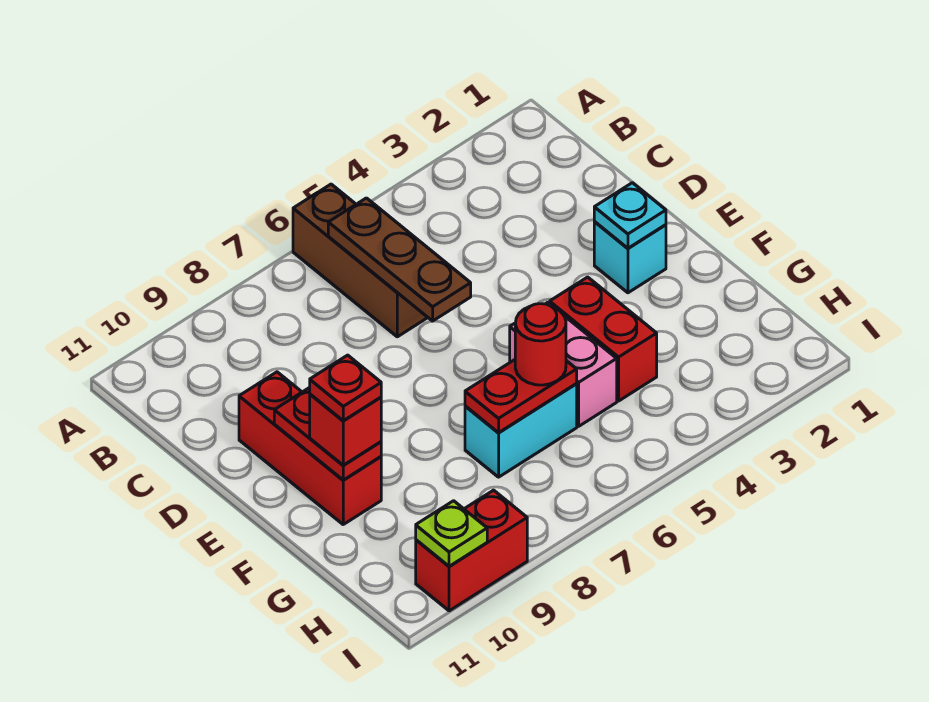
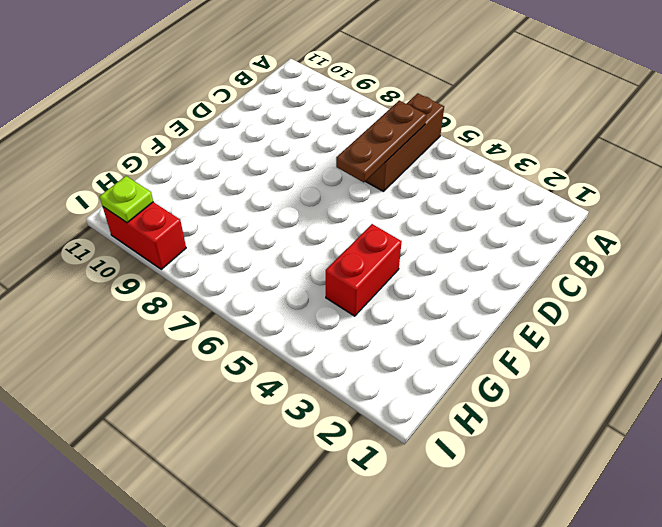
none -> red 1x3 brick [239,372,381,524]
none -> cyan 1x1 brick [594,222,666,293]
none -> pink 1x2 brick [510,302,617,426]

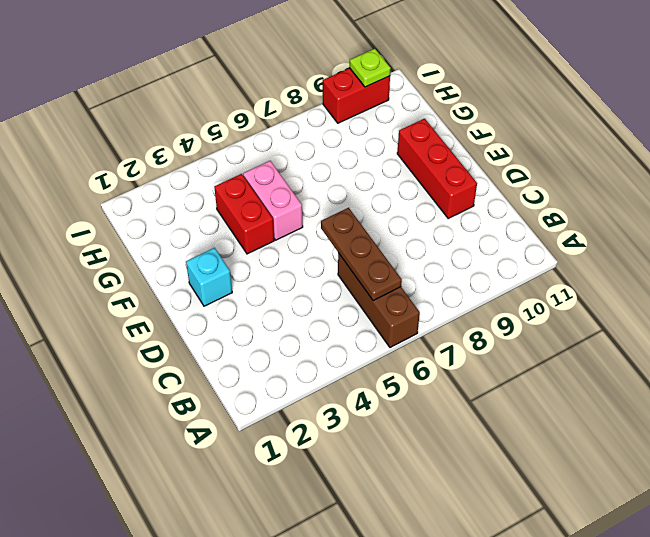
none -> cyan 1x2 brick [465,384,577,477]
none -> cyan 1x1 plate [594,183,666,248]
none -> red 1x2 plate [274,387,381,480]

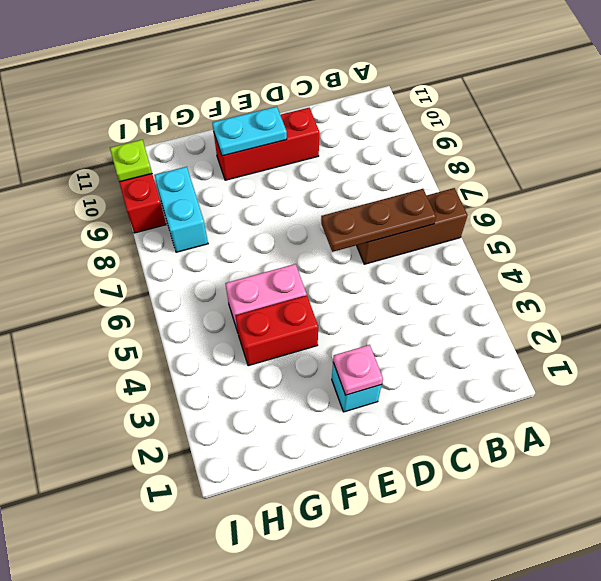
pink 1x1 plate [333,345,383,395] -> cyan 1x1 plate [594,183,666,248]
cyan 1x2 plate [212,107,287,156] -> red 1x2 plate [274,387,381,480]
cyan 1x2 brick [154,167,208,252] -> cyan 1x2 brick moved to [465,384,577,477]
none -> red 1x2 plate [465,360,577,433]
none -> red 1x1 brick [310,394,381,465]
none -> red 1x1 round brick [515,304,566,385]

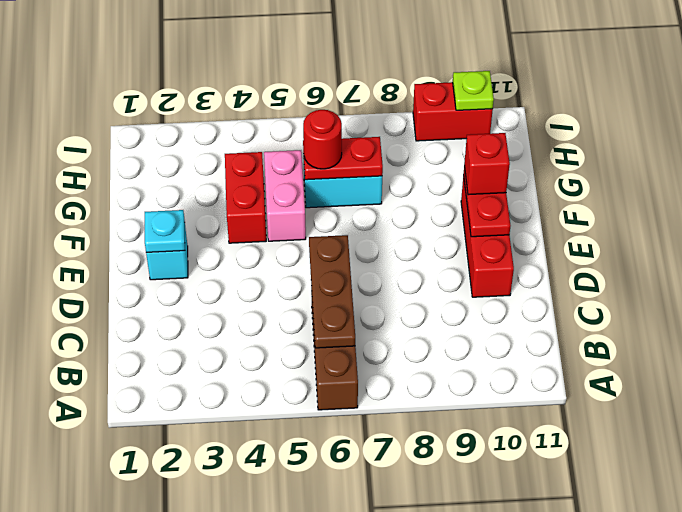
none -> red 1x1 plate [310,355,381,421]

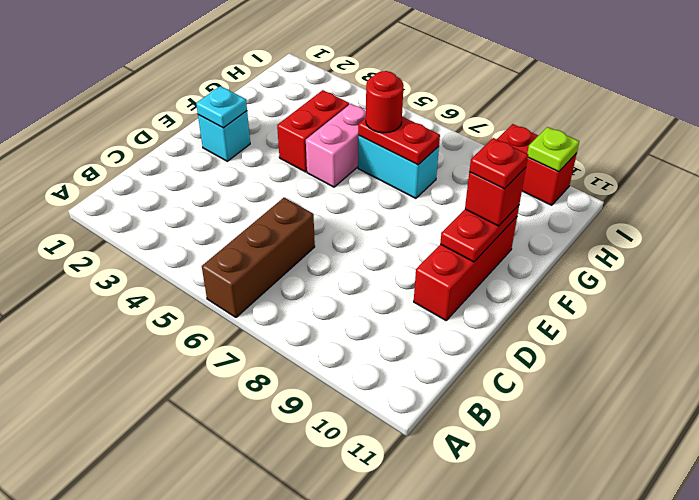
none -> brown 1x3 plate [328,198,471,321]

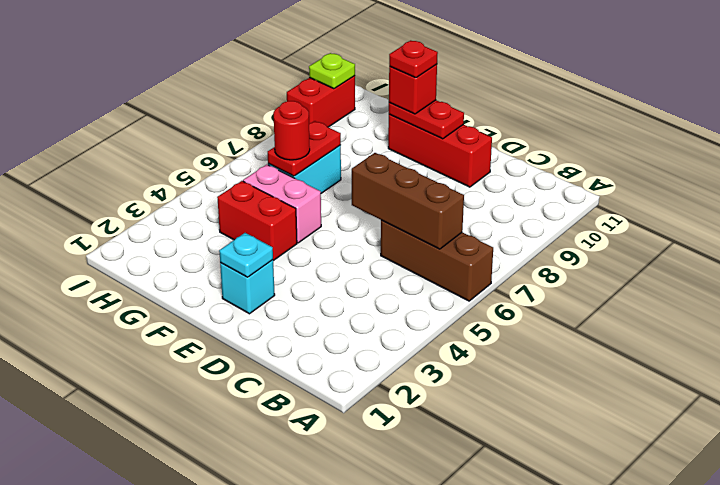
brown 1x3 brick [352,153,464,249] -> brown 1x3 plate [328,198,471,321]

